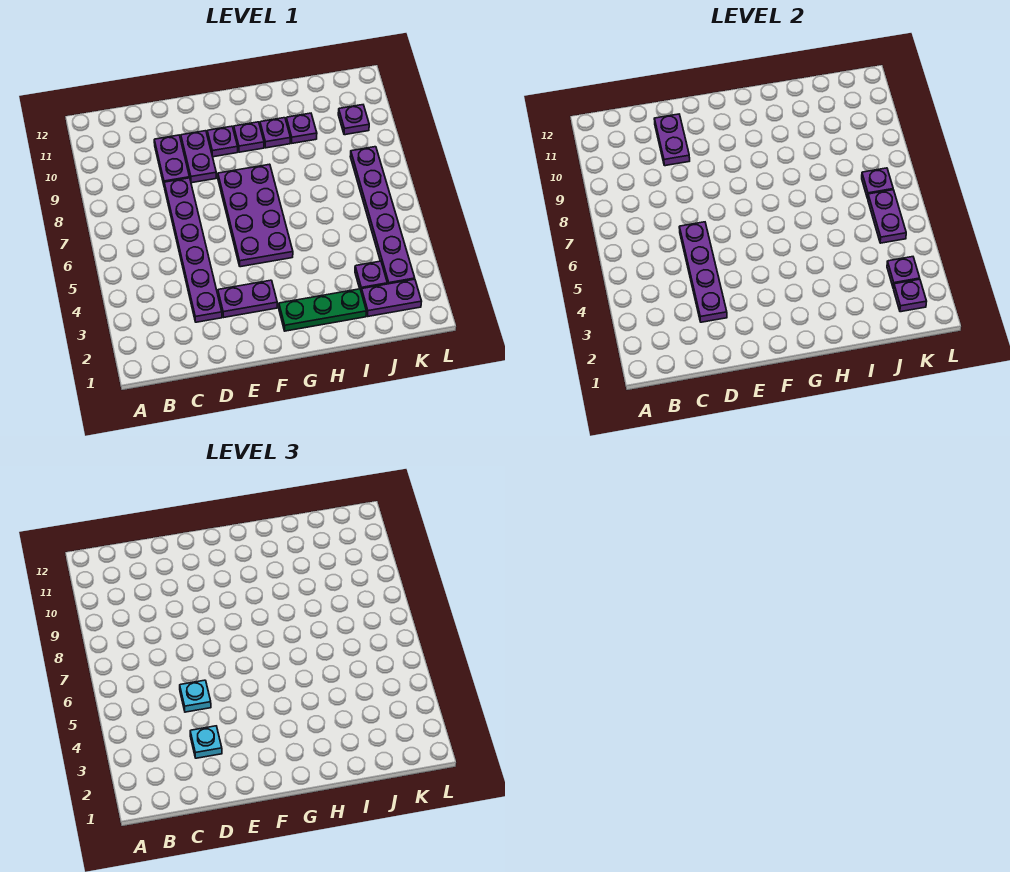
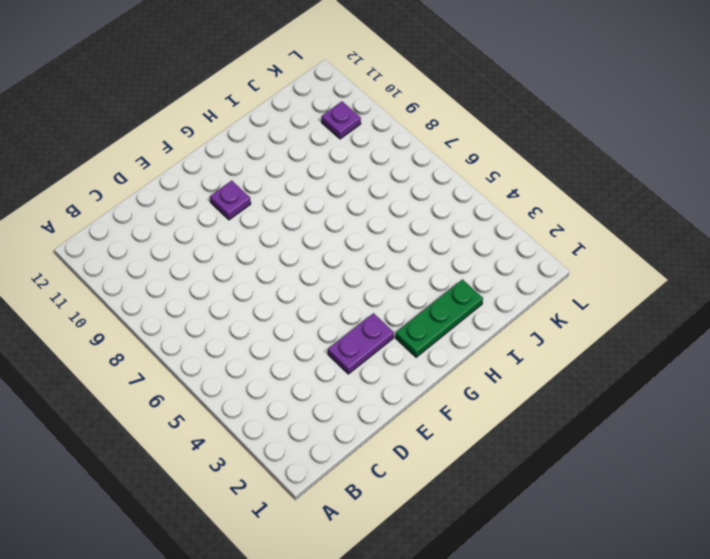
none -> purple 1x6 plate [164,178,222,322]
none -> purple 1x2 plate [154,135,190,184]
none -> purple 1x2 plate [181,131,216,183]

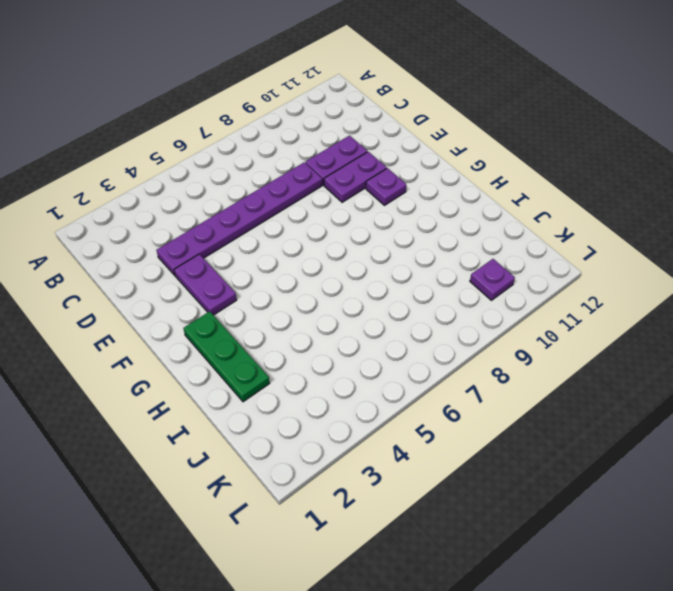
none -> purple 2x4 plate [218,164,293,267]
none -> purple 1x1 plate [234,122,264,152]
none -> purple 1x1 plate [260,118,290,148]

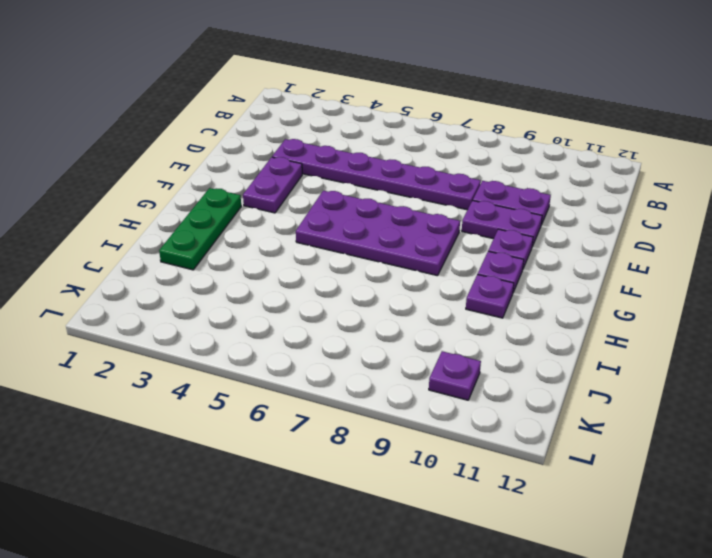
none -> purple 1x1 plate [286,113,317,143]
none -> purple 1x2 plate [361,279,422,316]
none -> purple 1x1 plate [355,261,387,291]

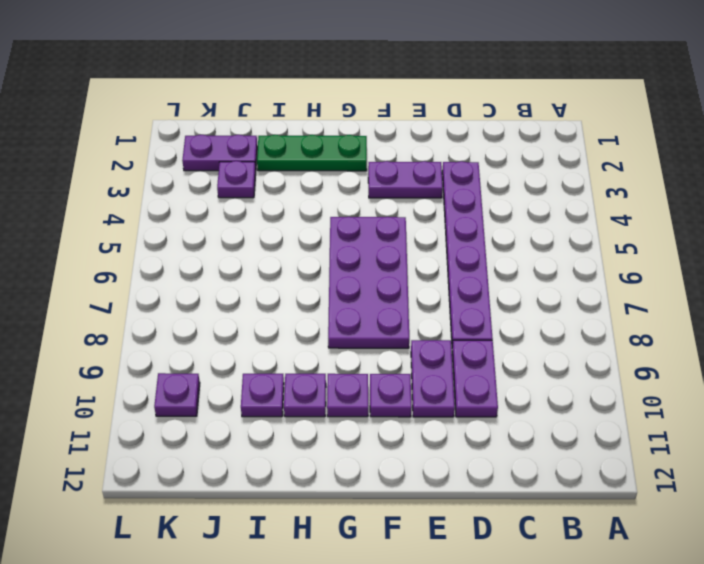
none -> purple 1x6 plate [350,147,415,284]
none -> purple 1x4 plate [679,222,727,322]
none -> purple 1x2 plate [654,114,690,166]

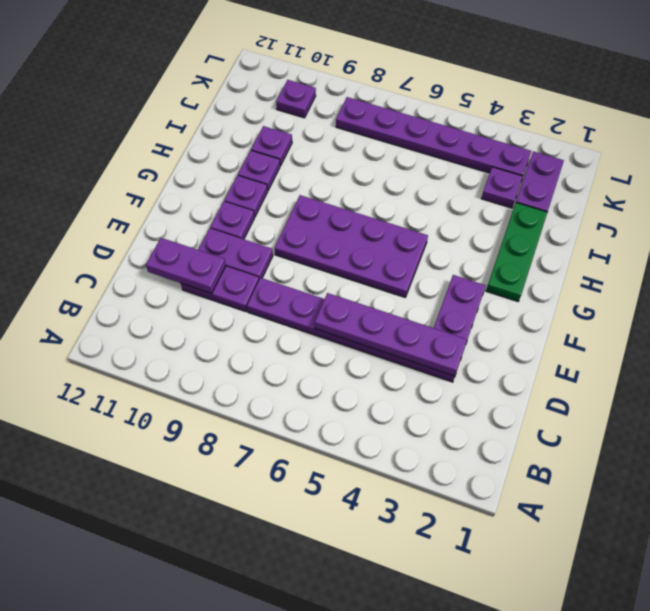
none -> purple 1x1 plate [893,279,927,312]
none -> purple 1x1 plate [887,257,920,288]
none -> purple 1x2 plate [868,190,906,243]

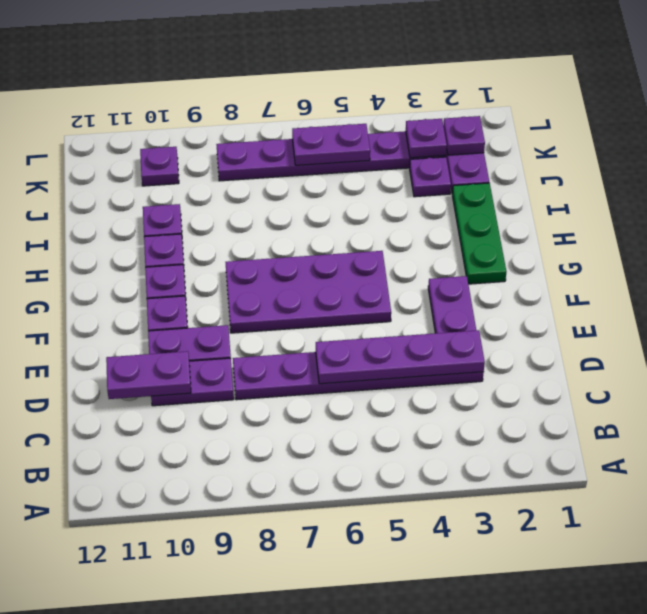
none -> purple 1x1 plate [862,168,893,199]
none -> cyan 1x1 plate [190,726,222,758]
none -> cyan 1x1 plate [180,680,211,712]

